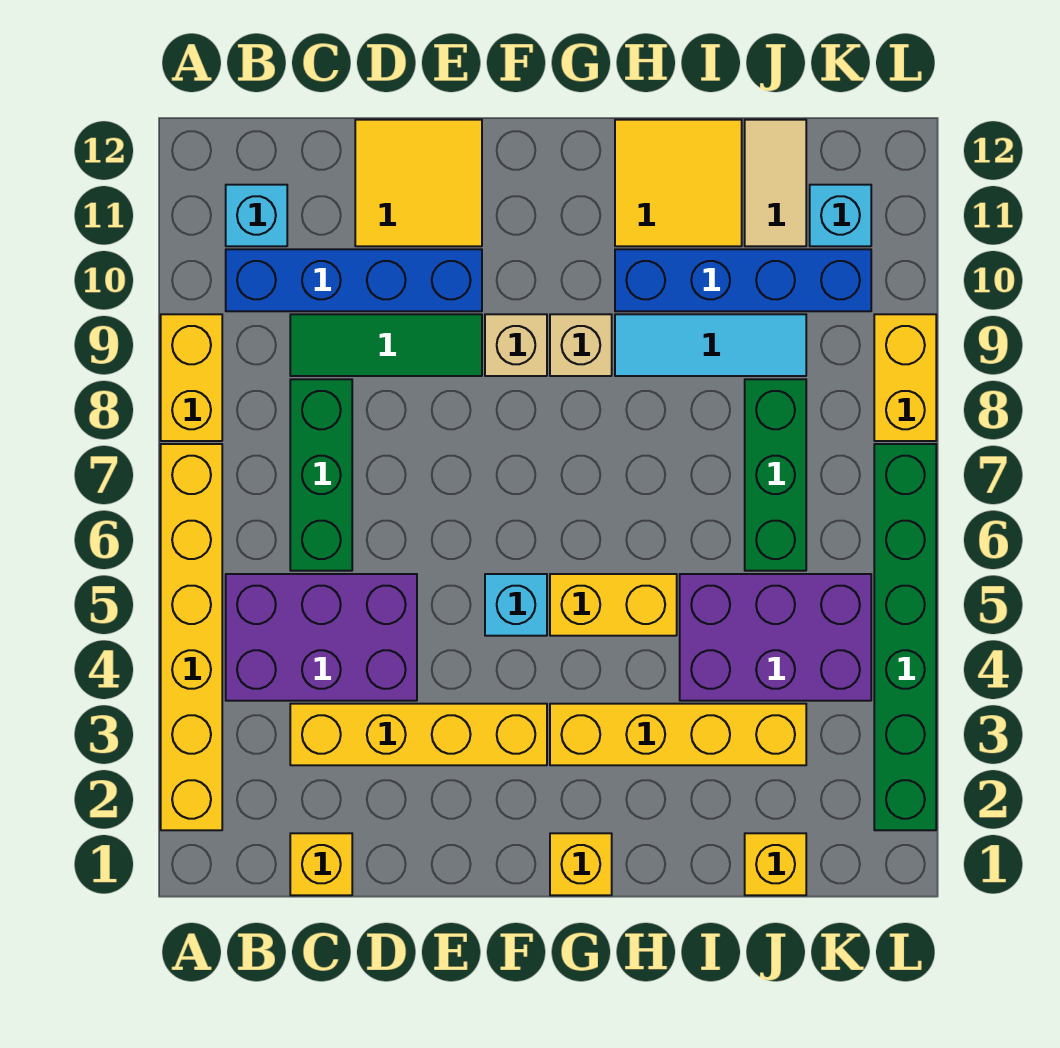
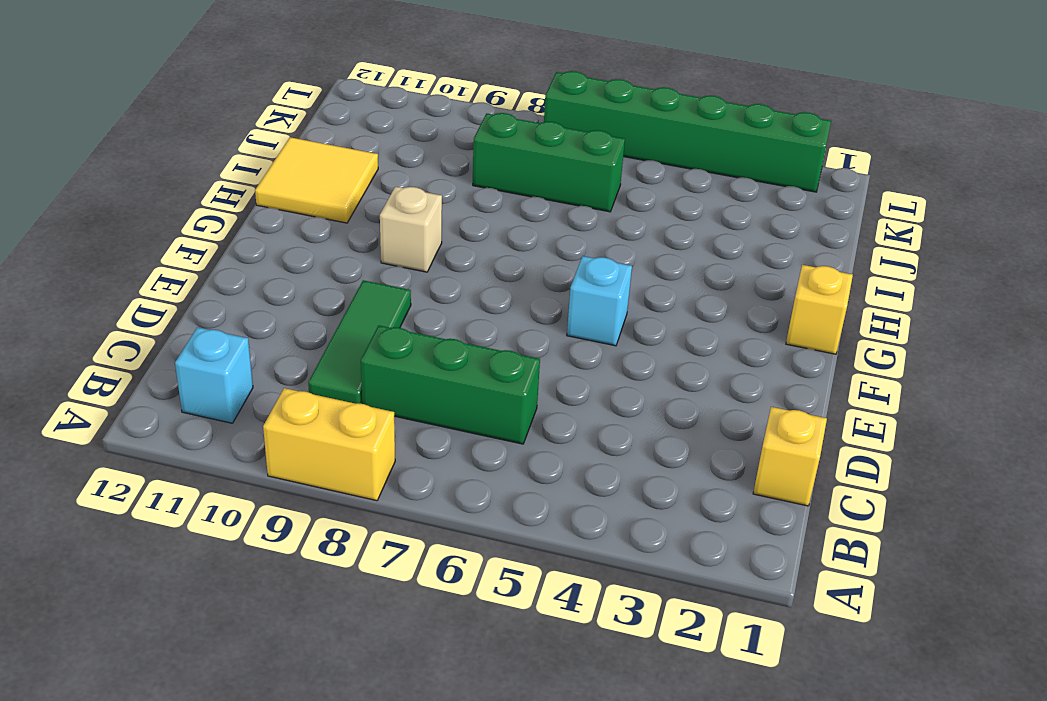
none -> yellow 1x6 brick [161,444,222,830]
none -> purple 2x3 brick [226,574,417,701]
none -> blue 1x4 brick [226,249,482,311]

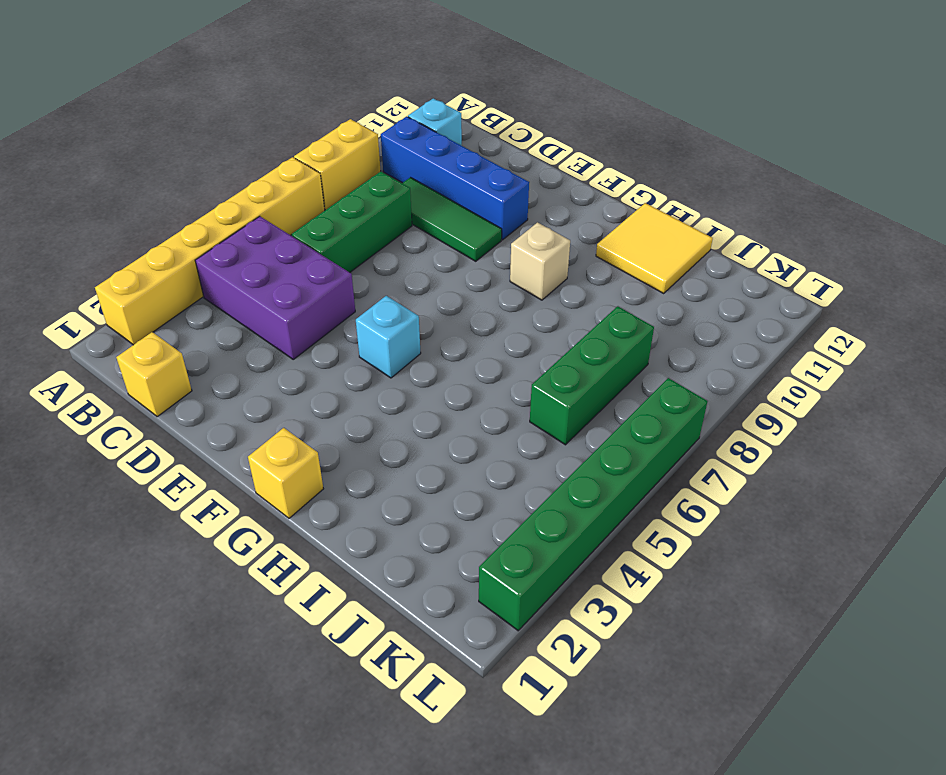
none -> yellow 1x4 brick [290,704,547,765]
none -> yellow 2x2 tile [355,120,482,246]
none -> tan 1x1 brick [485,314,547,376]

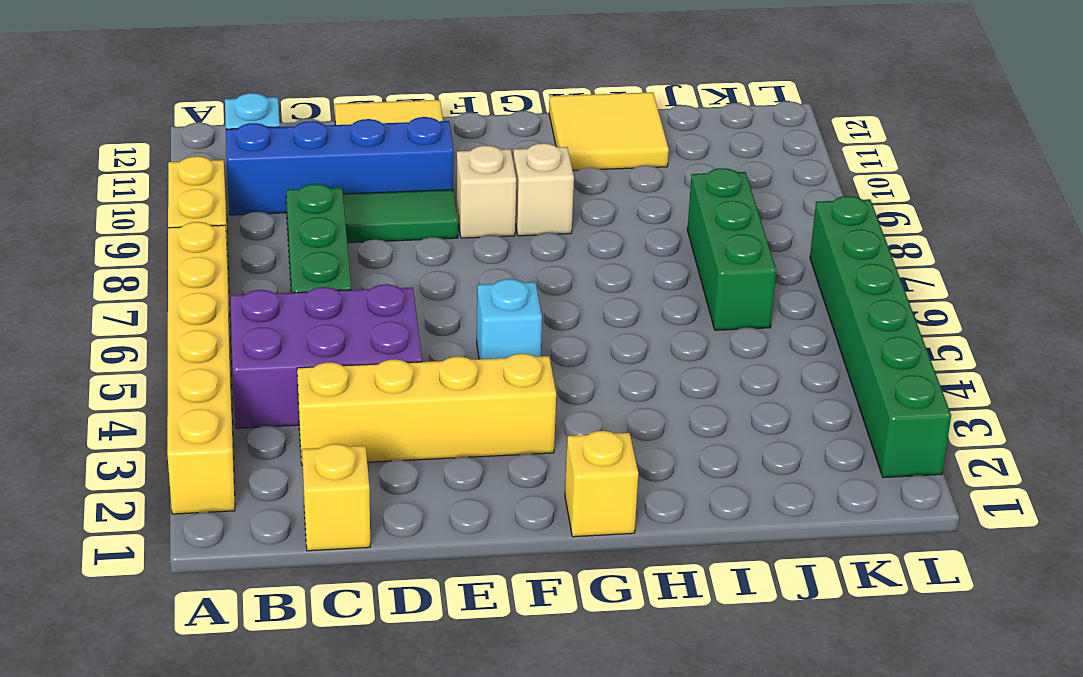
none -> yellow 1x4 brick [550,704,806,765]
none -> yellow 1x2 brick [550,574,677,636]
none -> cyan 1x3 tile [615,314,806,376]

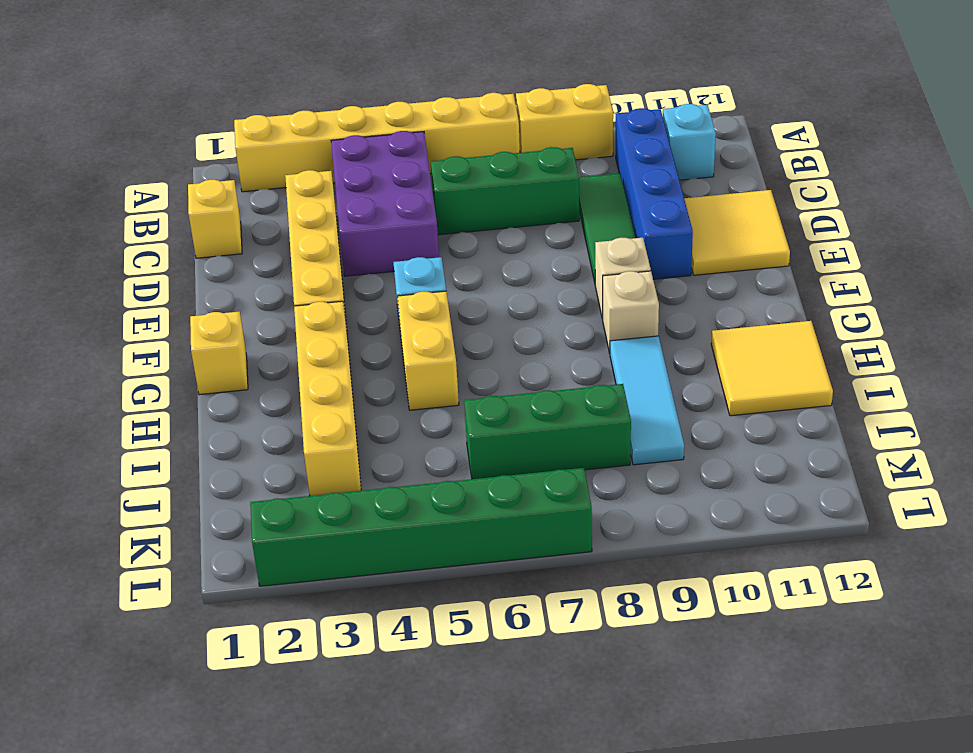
none -> blue 1x4 brick [615,249,871,311]
none -> purple 2x3 brick [680,574,871,701]
none -> yellow 1x1 brick [745,833,806,895]

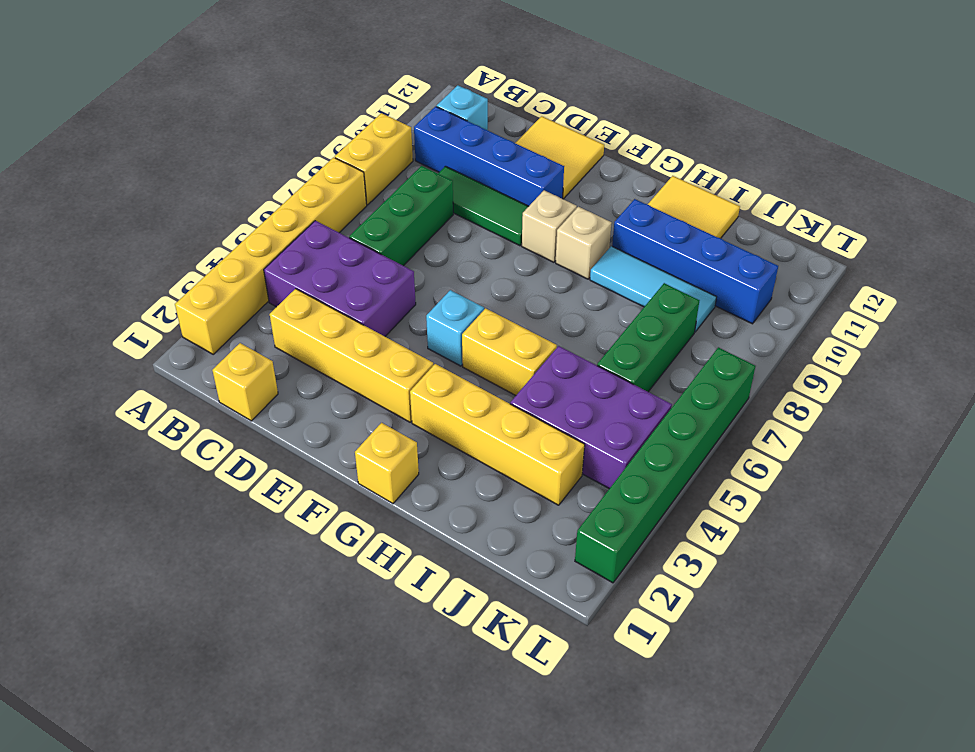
none -> yellow 1x1 brick [745,833,806,895]
none -> tan 1x2 tile [745,120,806,246]
none -> cyan 1x1 brick [810,185,871,246]

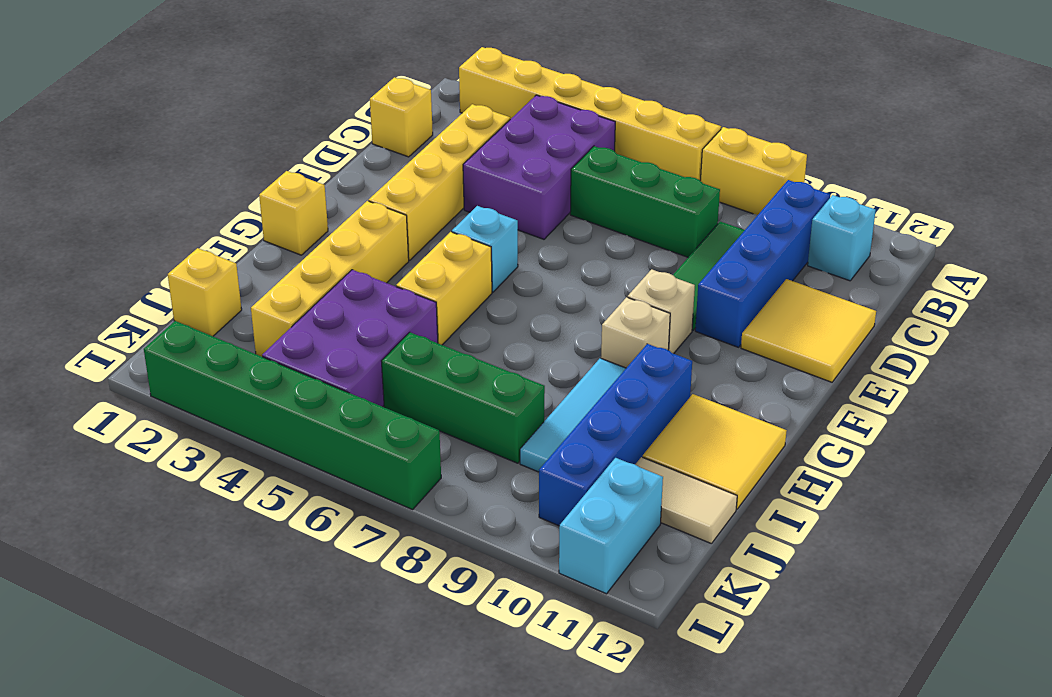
cyan 1x2 brick [559,458,663,594] -> cyan 1x1 brick [810,185,871,246]
none -> yellow 1x2 brick [874,314,936,441]

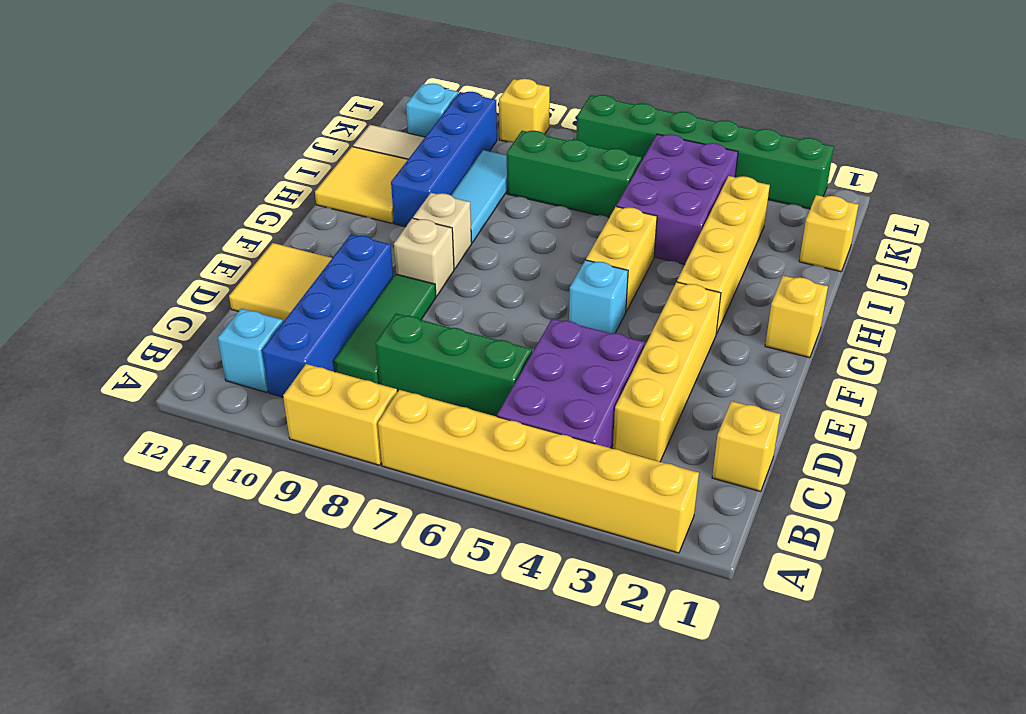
yellow 1x1 brick [499,79,550,142] -> yellow 1x2 brick [874,314,936,441]

